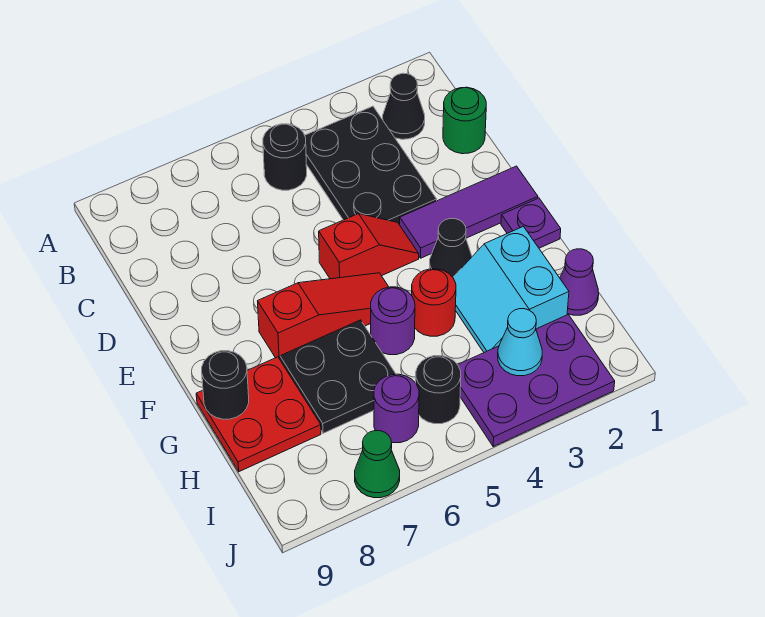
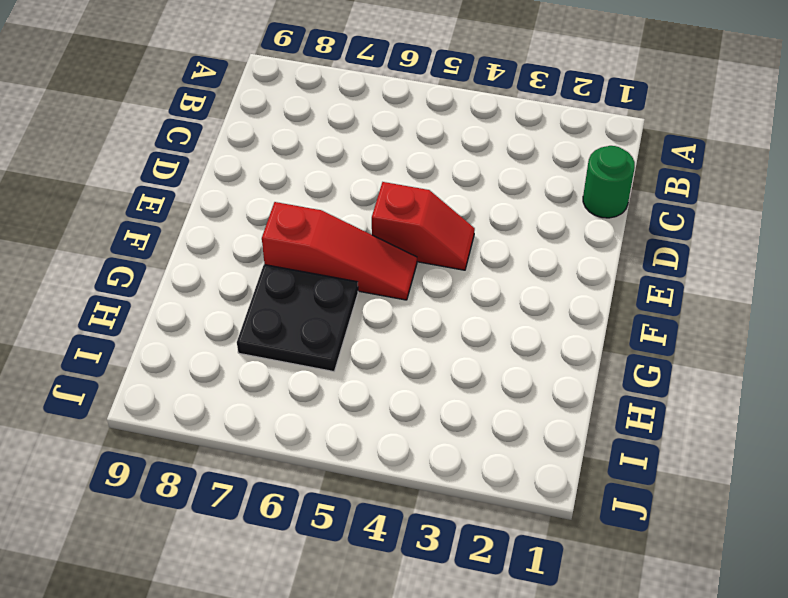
none -> black 1x1 cone [383,73,425,139]
none -> black 2x3 plate [305,106,437,225]
none -> black 1x1 round brick [263,124,307,190]

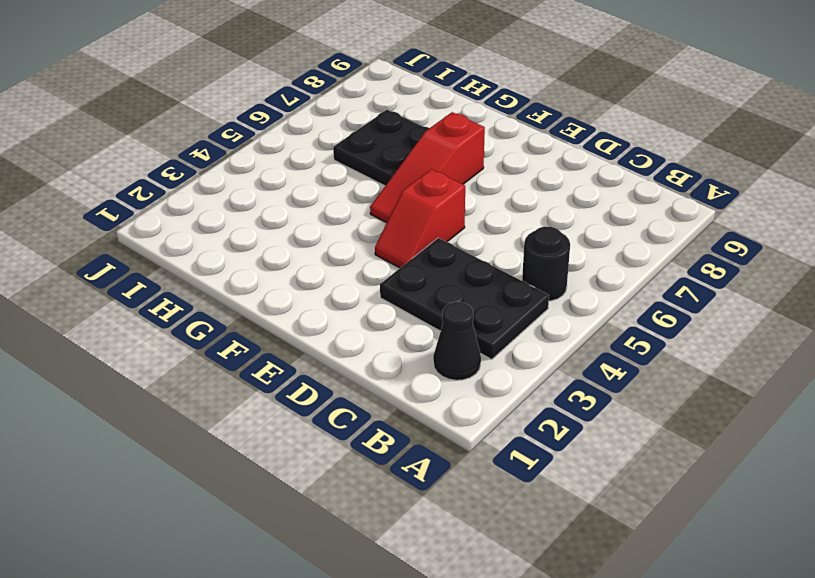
none -> green 1x1 round brick [443,87,486,154]
none -> purple 1x3 tile [400,166,538,258]
none -> purple 1x1 plate [501,198,561,248]

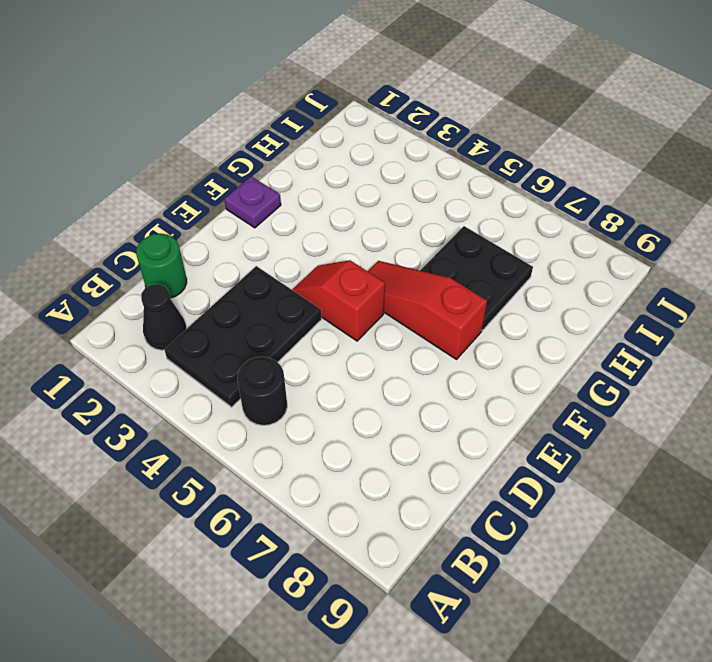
none -> purple 1x3 tile [400,166,538,258]
none -> black 1x1 cone [430,218,472,277]
none -> cyan 2x2 slope [453,226,569,352]

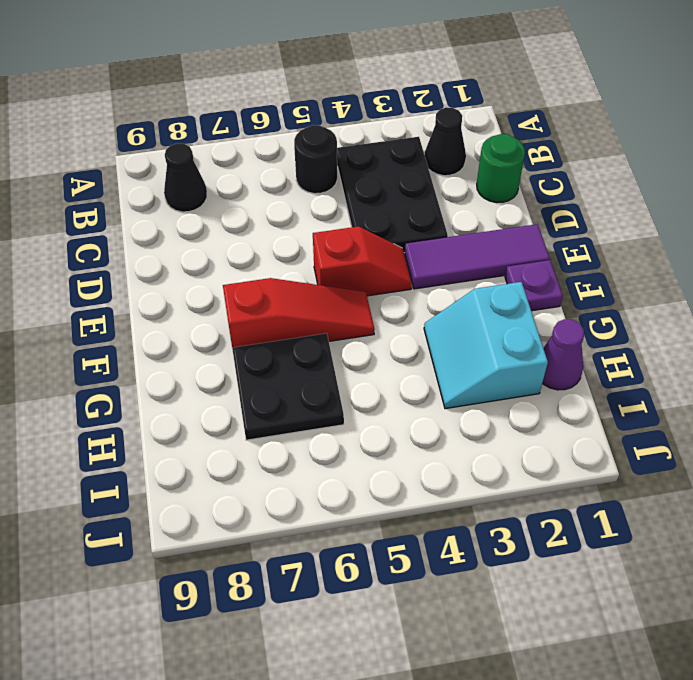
black 1x1 cone [164,143,207,212] -> black 1x1 cone moved to [430,218,472,277]
none -> red 1x1 round brick [412,269,456,336]
none -> purple 1x1 round brick [371,287,415,355]
none -> red 2x2 plate [196,357,321,472]

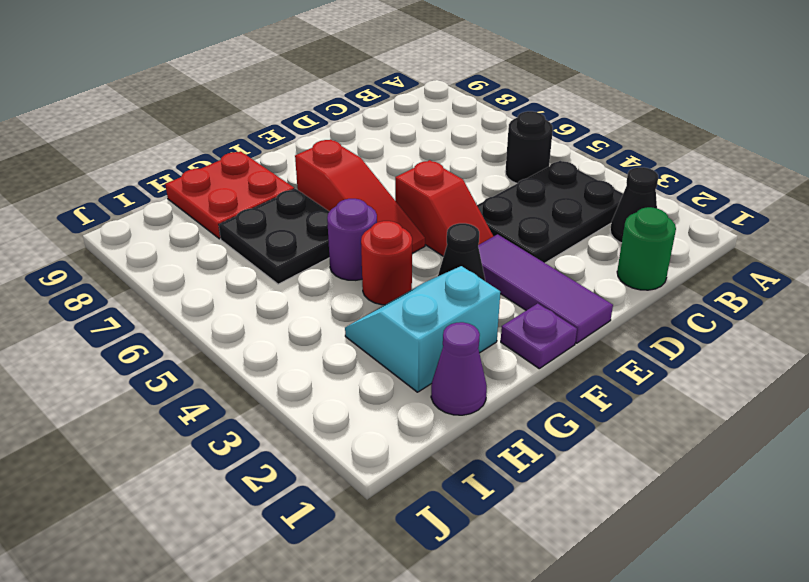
none -> purple 2x3 plate [458,315,615,447]
none -> black 1x1 round brick [416,356,461,424]
none -> purple 1x1 round brick [374,374,419,443]

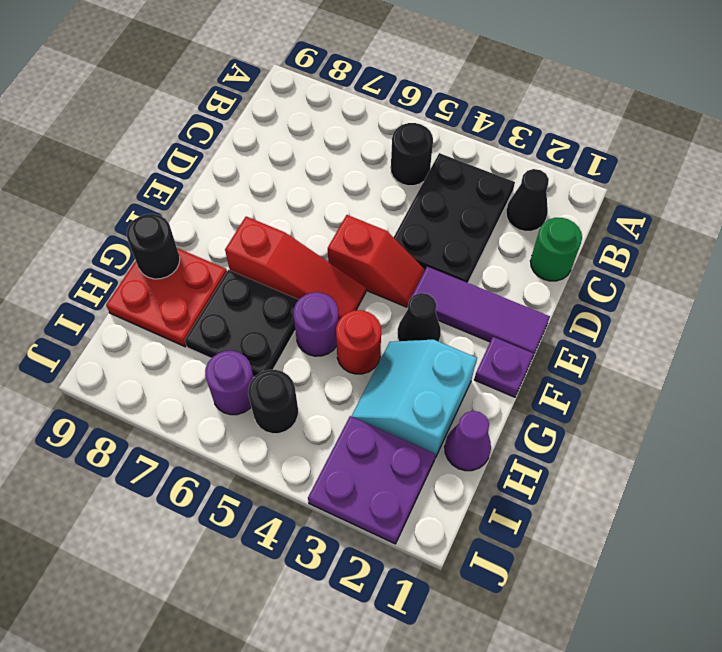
purple 2x2 plate [308,416,436,544] -> purple 2x3 plate [458,315,615,447]
none -> green 1x1 cone [355,431,400,498]
none -> cyan 1x1 cone [498,309,542,376]

